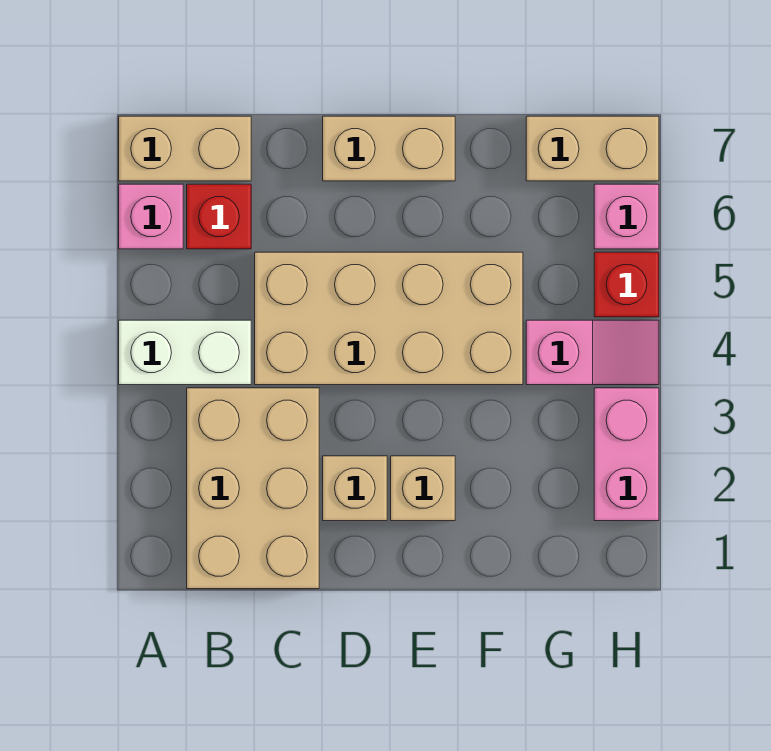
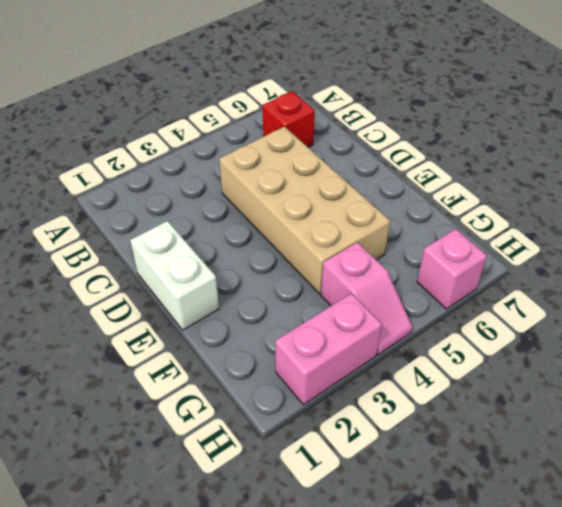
white 1x2 brick [130,221,219,330] -> white 1x2 brick moved to [119,320,251,385]
none -> pink 1x1 brick [119,184,183,249]
none -> tan 1x2 brick [119,116,251,181]
none -> tan 2x3 brick [187,388,319,589]

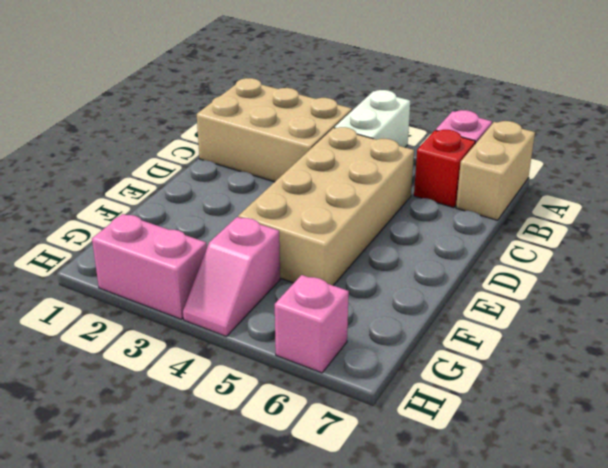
none -> tan 1x1 brick [323,456,387,521]
none -> tan 1x2 brick [323,116,455,181]
none -> tan 1x1 brick [391,456,455,521]

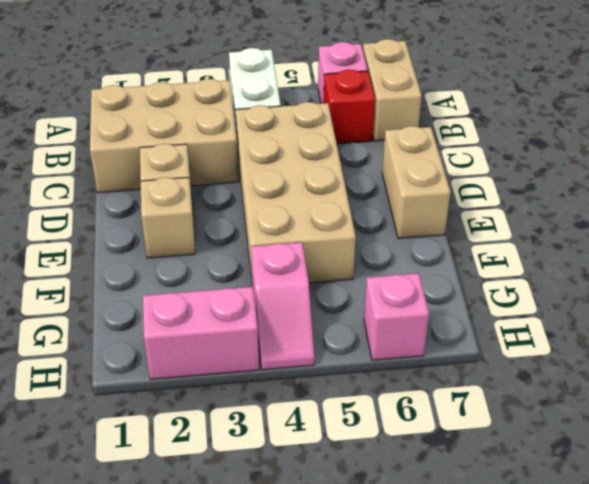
none -> tan 1x2 brick [526,116,659,181]
none -> red 1x1 brick [594,252,659,317]

